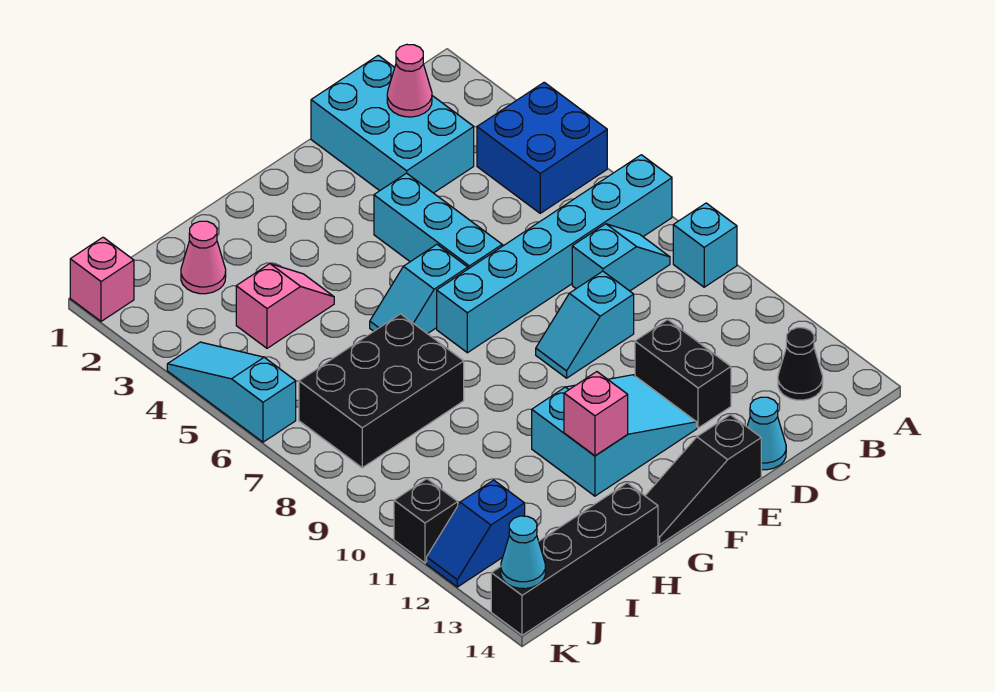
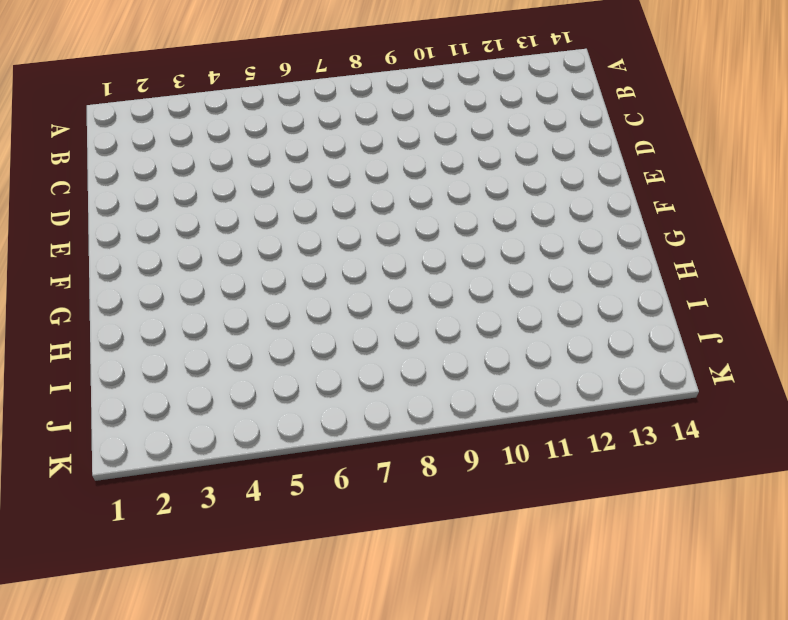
none -> blue 2x2 brick [477,82,607,213]
none -> cyan 1x6 brick [437,155,672,353]
none -> cyan 1x1 brick [673,203,737,287]

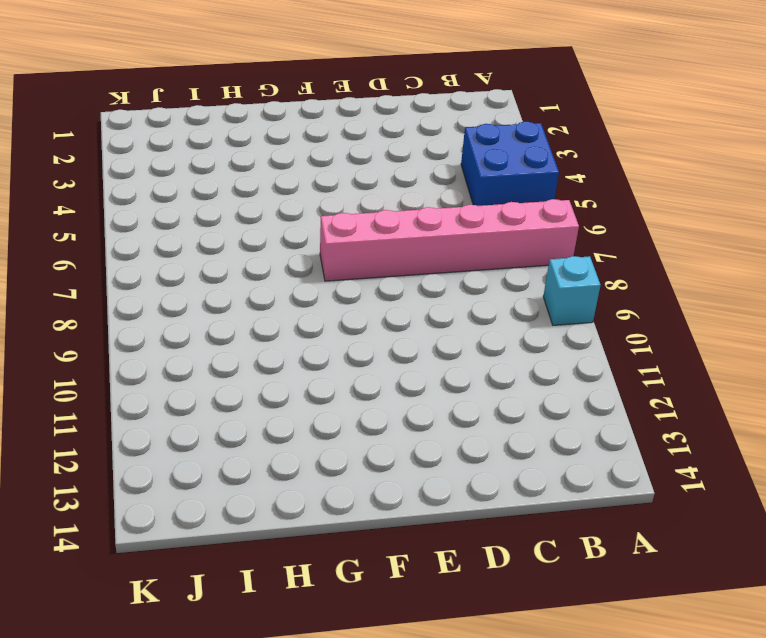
pink 1x6 brick [320,199,579,281] -> cyan 1x6 brick [437,155,672,353]
none -> cyan 1x2 slope [572,224,670,291]
none -> black 1x1 cone [778,328,823,400]
none -> cyan 2x3 brick [311,55,474,193]

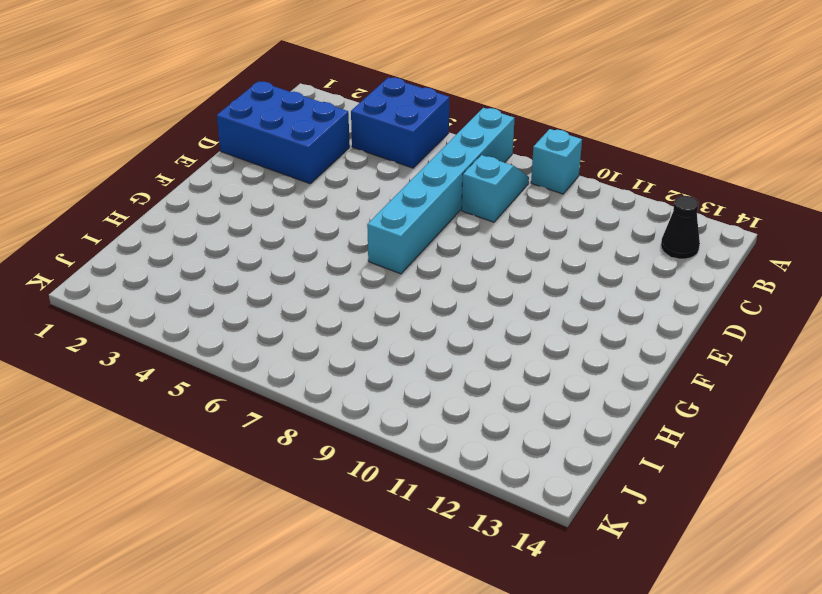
blue 2x3 brick [217,81,350,184] -> cyan 2x3 brick [311,55,474,193]
none -> cyan 1x2 slope [536,271,634,378]
none -> black 1x2 brick [635,320,731,428]
none -> cyan 1x1 cone [747,397,786,470]

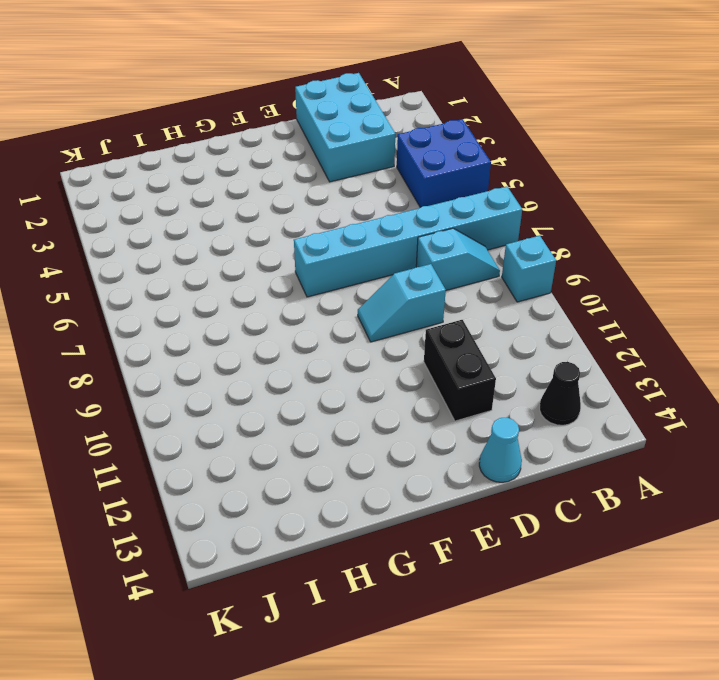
none -> cyan 1x3 brick [374,173,502,269]
none -> cyan 2x3 slope [532,375,697,496]
none -> black 1x3 slope [645,415,761,544]

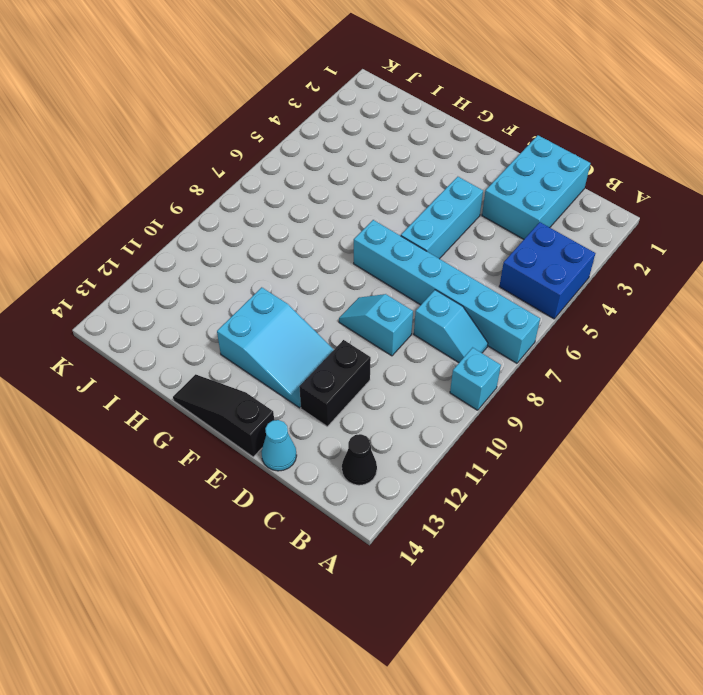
none -> cyan 1x2 slope [370,244,468,334]
none -> pink 1x2 slope [236,264,334,348]
none -> black 2x3 brick [299,314,464,468]

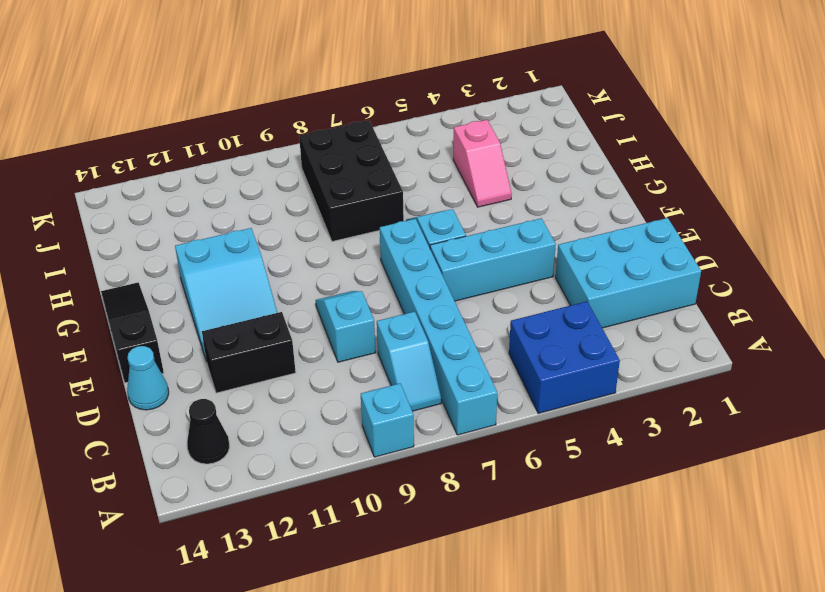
none -> black 1x4 brick [491,483,658,635]
none -> pink 1x1 cone [181,221,226,294]
none -> blue 1x2 slope [427,480,525,587]

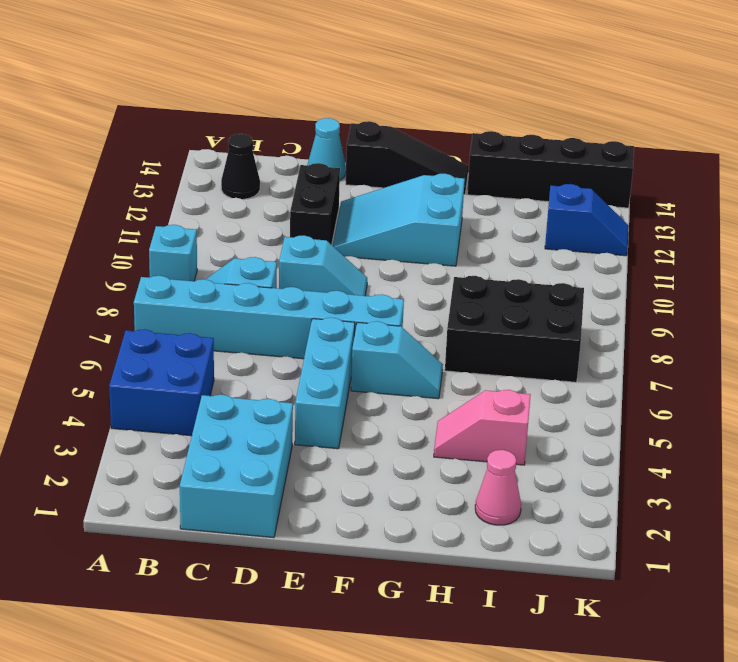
none -> pink 1x1 brick [70,237,134,321]
none -> cyan 1x3 slope [167,342,296,442]
none -> black 1x1 brick [394,479,458,563]

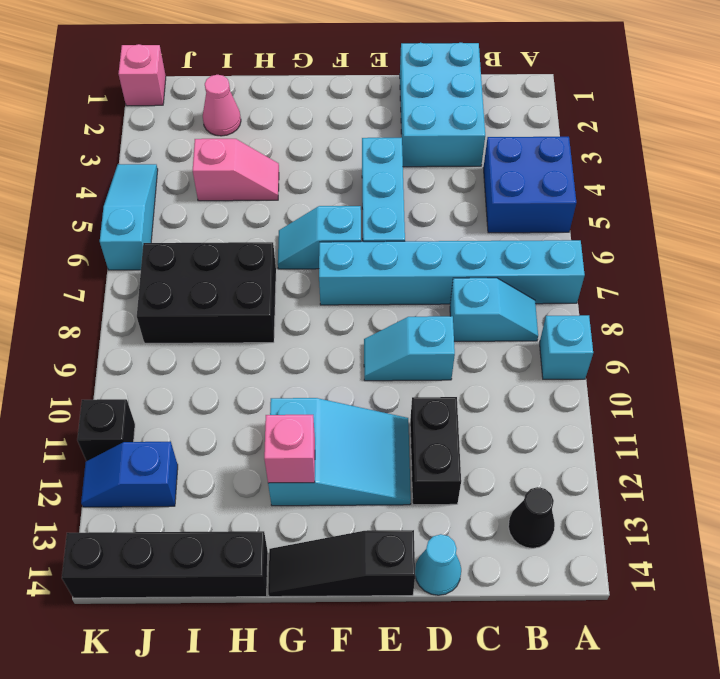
none -> pink 1x1 cone [387,44,432,117]
none -> cyan 1x1 cone [501,516,545,589]

